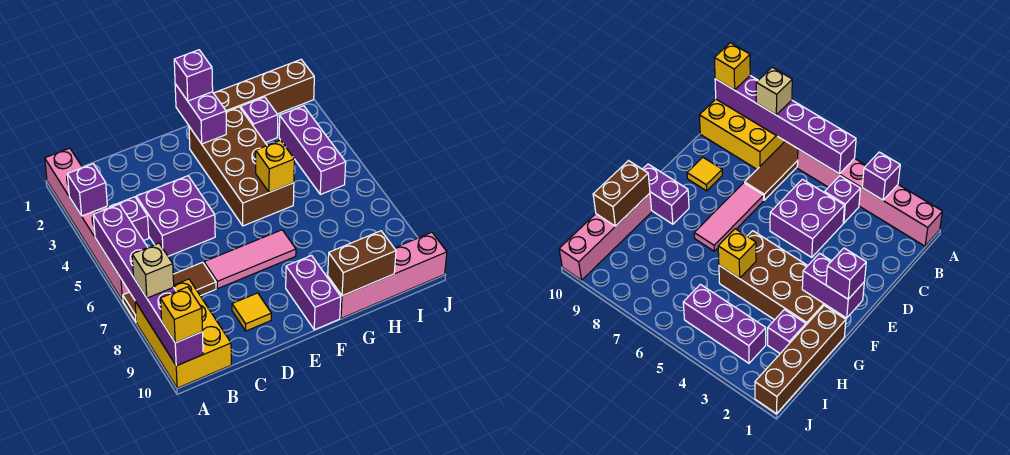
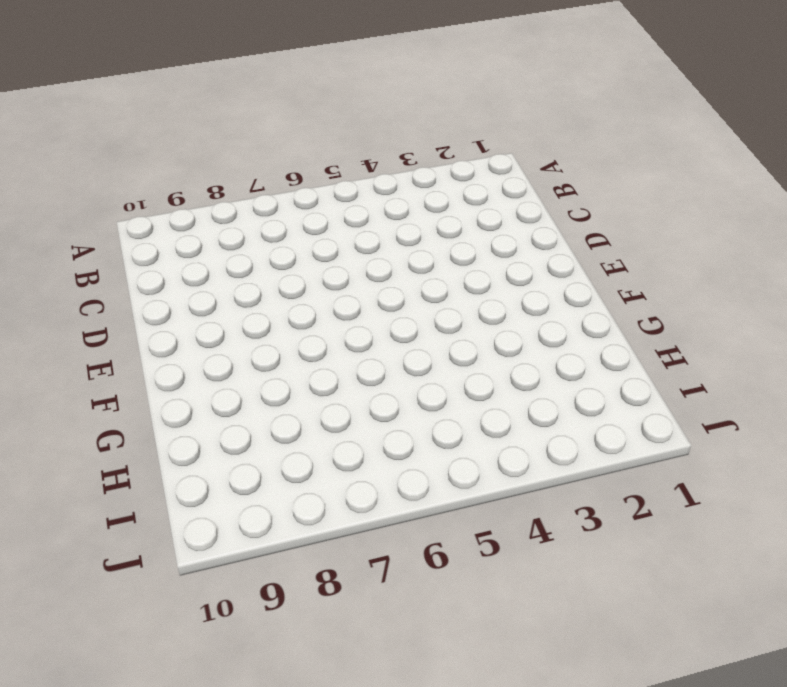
none -> pink 1x6 brick [45,148,129,301]
none -> brown 1x3 tile [123,262,216,322]
none -> yellow 2x3 brick [135,279,231,388]

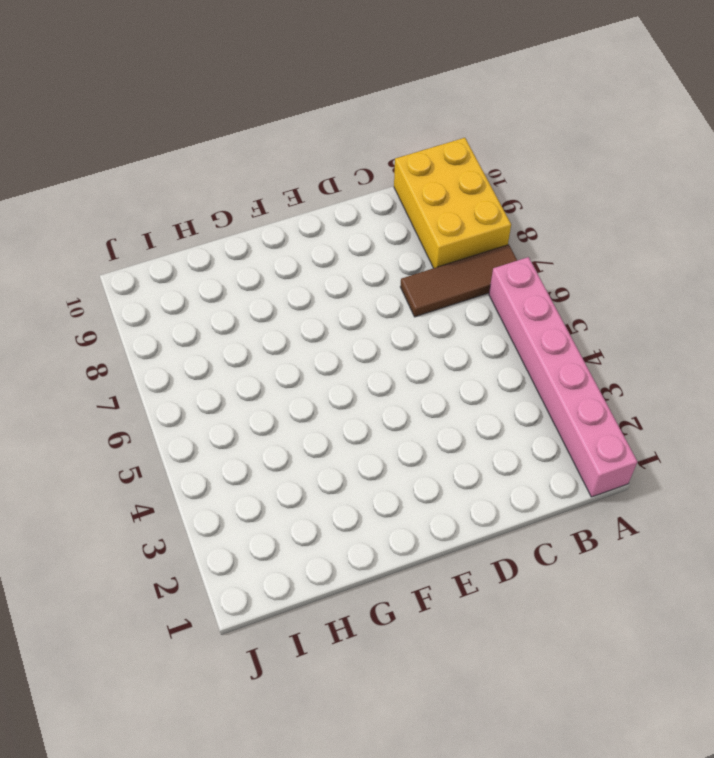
none -> purple 1x1 brick [109,197,149,241]
none -> purple 2x2 brick [136,176,215,256]
none -> pink 1x3 tile [204,230,296,289]

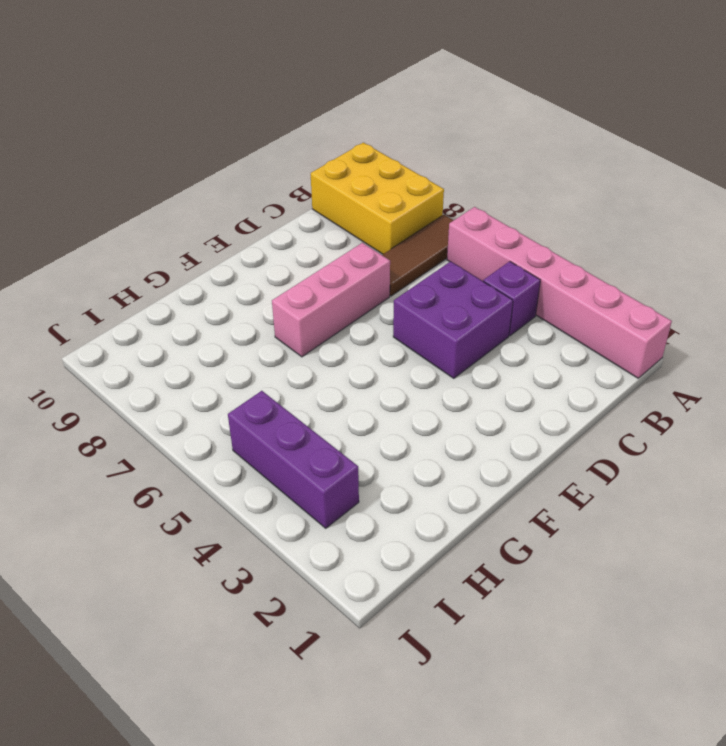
pink 1x3 brick [272,243,390,357] -> pink 1x3 tile [204,230,296,289]
none -> yellow 1x1 tile [232,293,271,331]
none -> brown 2x4 brick [189,107,294,226]
none -> purple 1x2 brick [286,256,341,330]

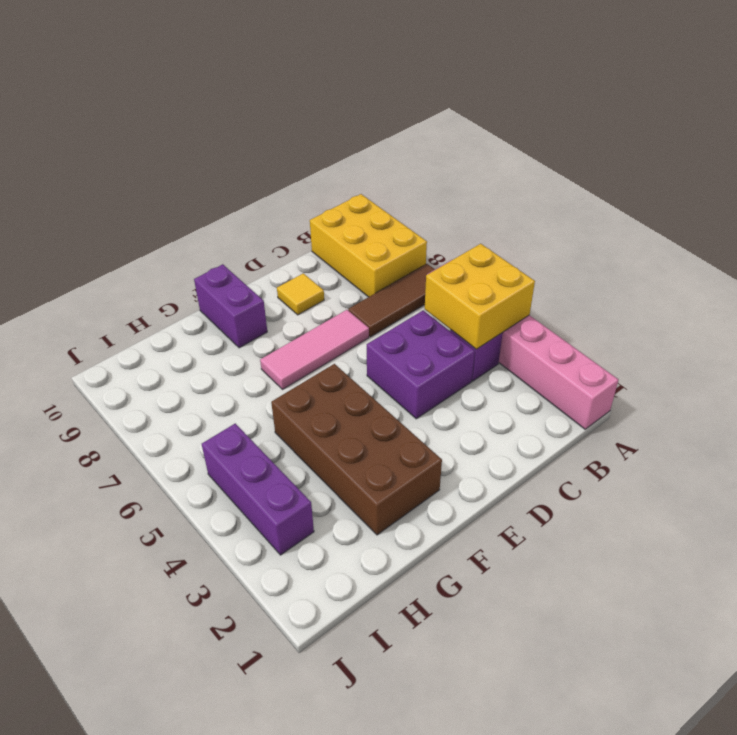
yellow 2x2 brick [425,244,535,349] -> purple 1x6 brick [93,204,203,366]
none -> brown 1x4 brick [214,60,314,114]
none -> pink 1x4 brick [328,232,447,318]
none -> purple 1x1 brick [241,97,278,143]

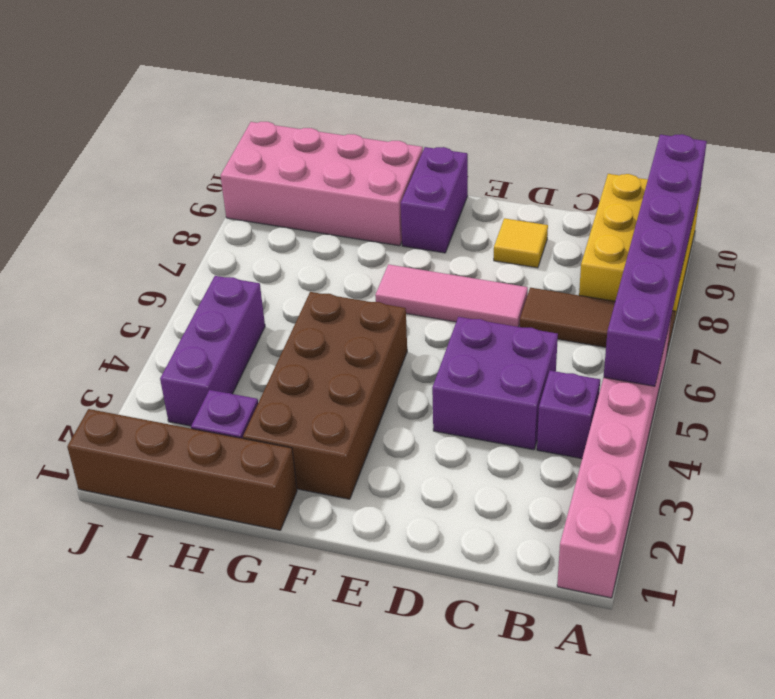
pink 2x4 brick [220,122,423,246] -> pink 1x4 brick [328,232,447,318]
none -> purple 1x1 brick [67,164,107,216]
none -> purple 1x2 brick [175,84,226,144]
none -> yellow 1x1 brick [256,140,294,192]

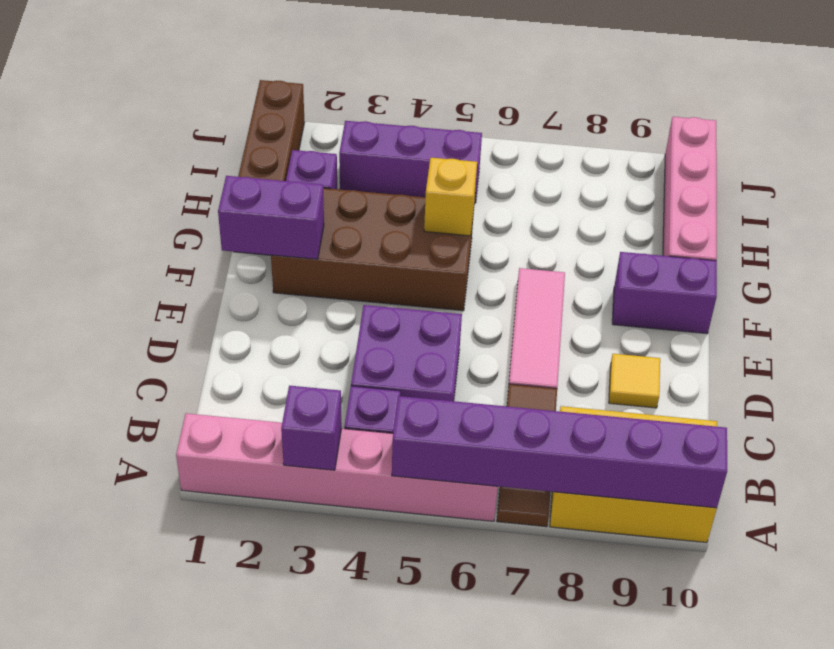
none -> brown 1x2 brick [328,231,396,296]
none -> tan 1x1 brick [132,243,174,298]
none -> yellow 1x1 brick [161,287,202,343]

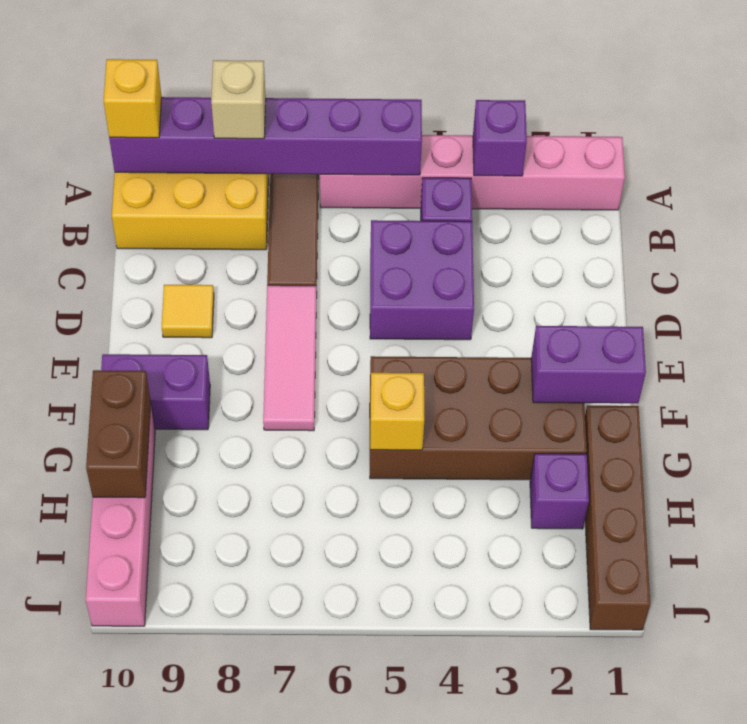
none -> purple 1x3 brick [279,106,346,194]
none -> purple 1x1 brick [174,50,213,101]

